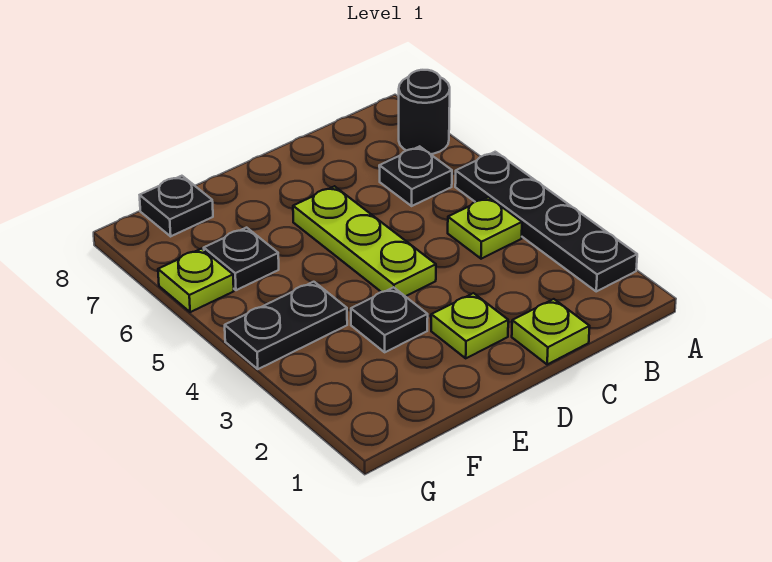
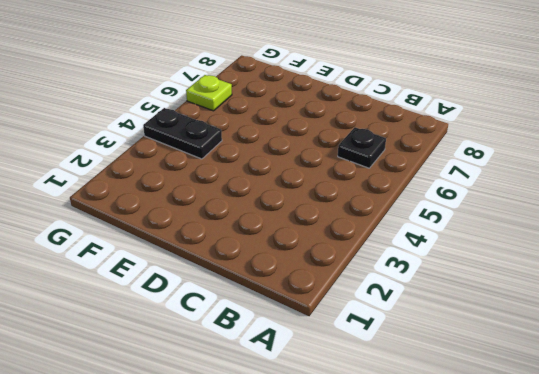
none -> black 1x4 plate [455,152,637,291]
none -> black 1x1 round brick [399,70,450,154]
none -> lime 1x1 plate [448,197,522,259]

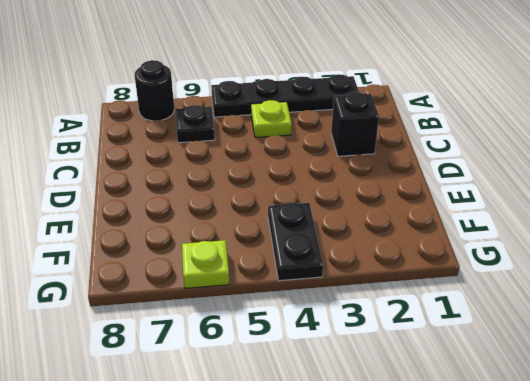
black 1x1 brick [331,92,379,156] -> none
none -> lime 1x1 plate [512,299,590,364]
none -> lime 1x1 plate [431,293,508,358]
none -> lime 1x3 plate [293,186,436,296]

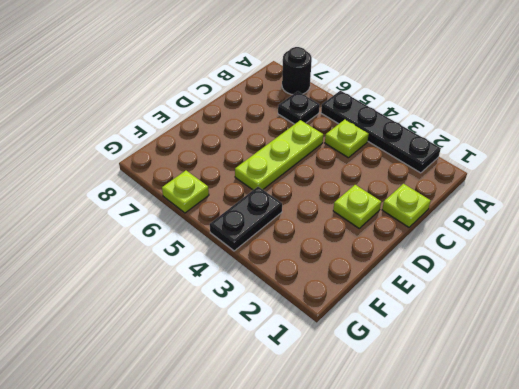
lime 1x3 plate [235,120,323,190] -> lime 1x3 plate turned to [293,186,436,296]
none -> black 1x1 plate [351,287,428,352]
none -> black 1x1 plate [204,228,279,290]
none -> black 1x1 plate [140,176,213,236]

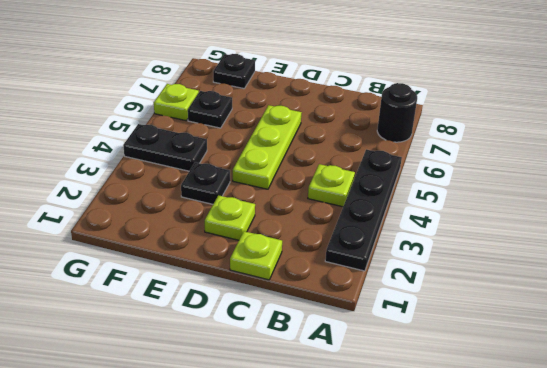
none -> black 1x1 plate [379,146,452,206]

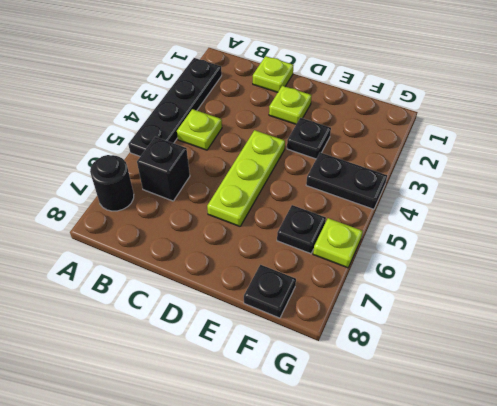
black 1x1 brick [137,137,190,201] -> black 1x1 plate [379,146,452,206]

